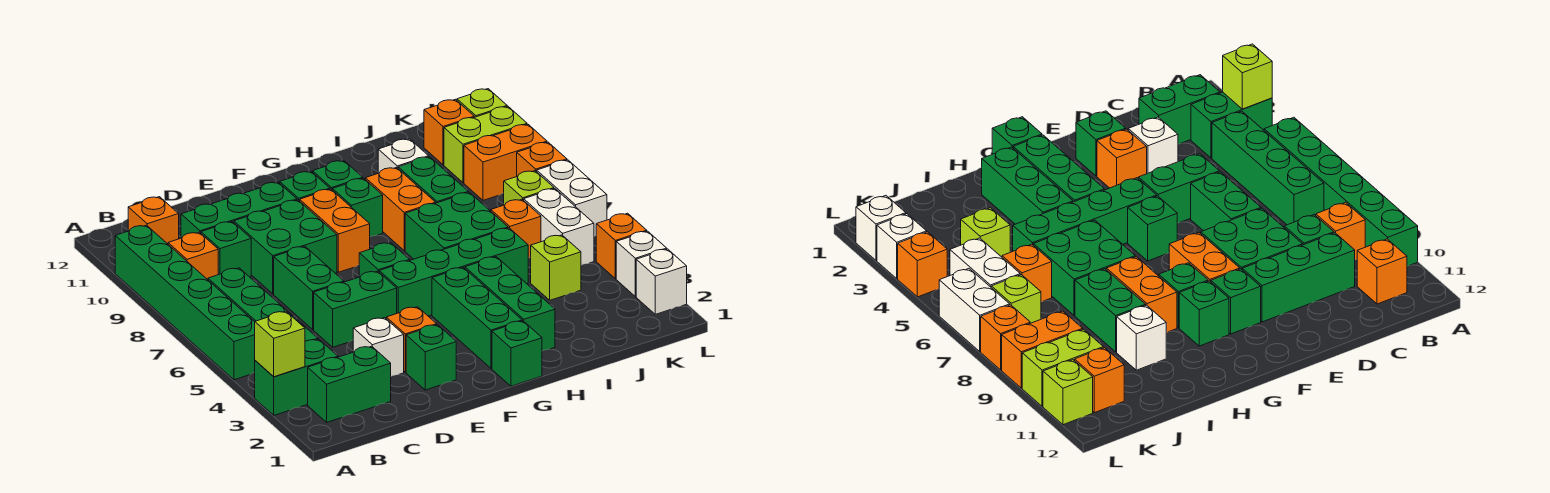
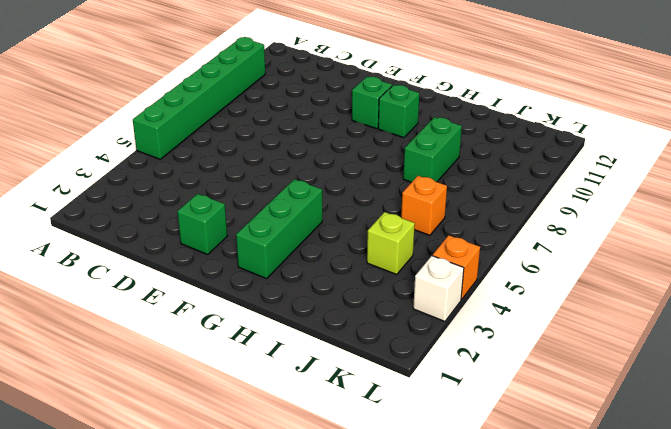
none -> green 1x2 brick [255,339,338,415]
none -> green 1x2 brick [308,346,391,422]
none -> green 1x4 brick [208,268,318,341]
none -> orange 1x1 brick [168,232,218,280]

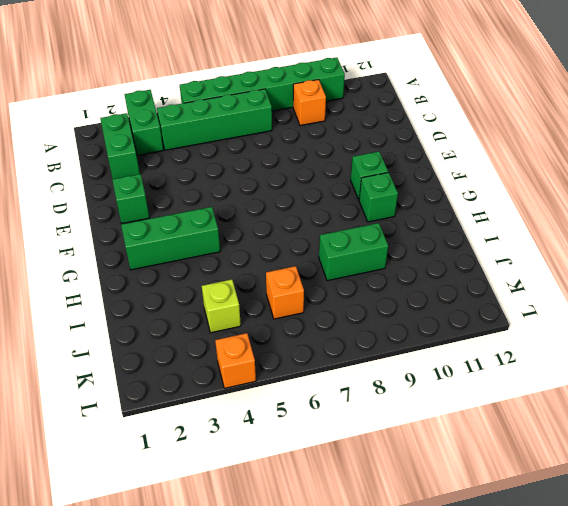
none -> orange 1x1 brick [128,197,179,244]
none -> green 1x1 brick [201,222,251,277]
none -> green 1x3 brick [181,182,297,238]
none -> white 1x1 brick [353,318,404,376]

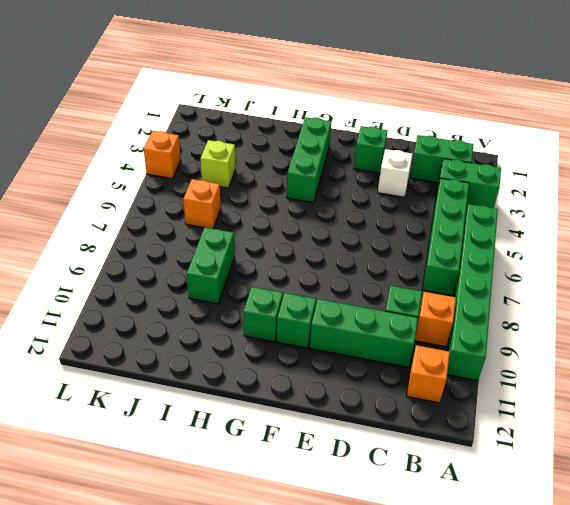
none -> green 1x2 brick [314,271,397,347]
none -> green 1x2 brick [274,246,344,329]
none -> green 2x2 brick [234,200,337,294]
none -> orange 1x1 brick [386,307,437,372]

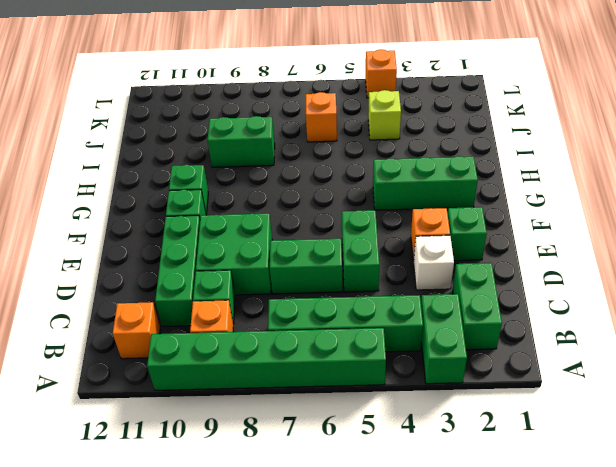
none -> green 1x4 brick [379,228,528,316]
none -> green 1x1 brick [359,243,410,277]
none -> orange 1x2 brick [300,189,370,272]
none -> green 1x1 brick [492,321,542,386]

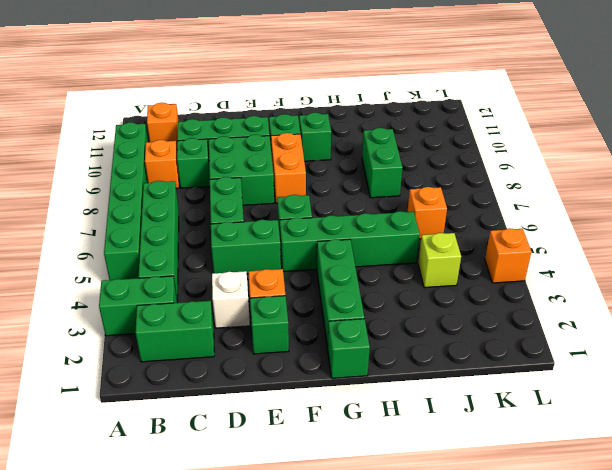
none -> green 1x1 brick [332,178,383,237]
none -> green 1x3 brick [465,257,555,351]
none -> green 2x2 brick [405,192,508,259]
none -> orange 1x2 brick [365,168,436,251]

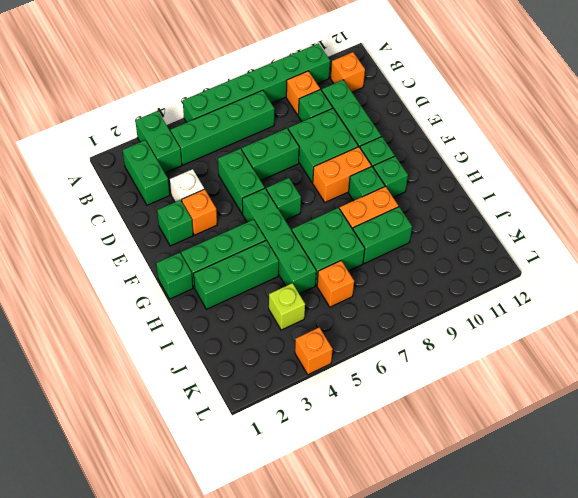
none -> white 1x1 brick [378,139,429,173]
none -> white 1x2 brick [524,189,594,265]
none -> lime 1x1 brick [504,171,554,205]
none -> orange 1x2 brick [464,124,547,200]

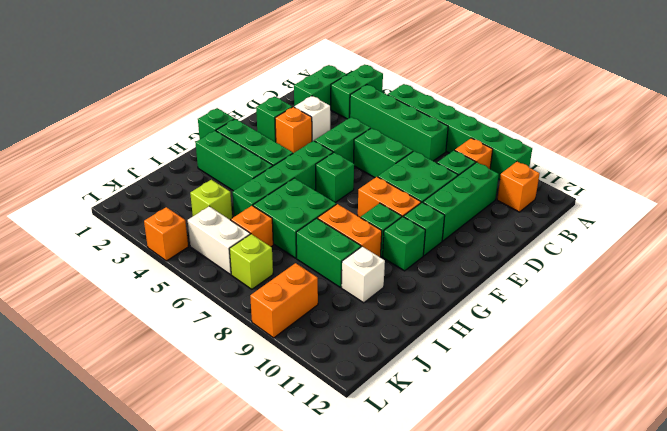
none -> lime 1x2 brick [444,106,527,183]
none -> orange 1x1 brick [424,99,474,165]
none -> white 1x1 brick [636,249,687,314]
none -> white 1x1 brick [616,231,667,297]

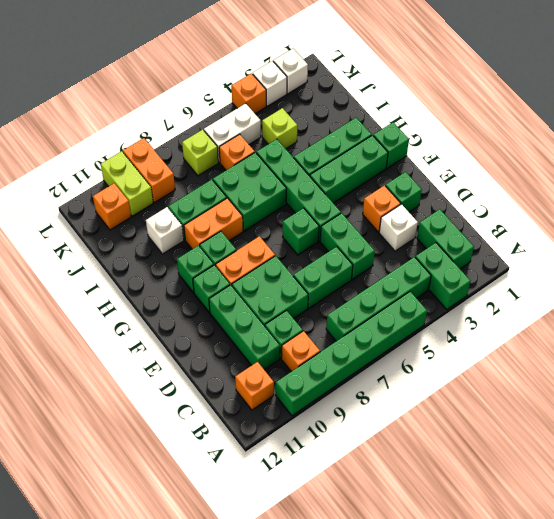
none -> white 1x2 brick [537,160,607,236]
none -> orange 1x1 brick [517,142,567,176]
none -> lime 1x1 brick [457,89,507,117]
none -> lime 1x1 brick [255,311,305,377]

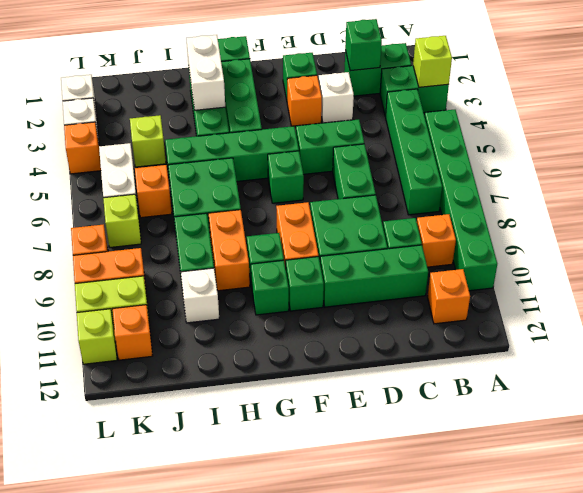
green 1x1 brick [345,19,382,71] -> none
white 1x2 brick [186,35,225,110] -> white 1x2 brick moved to [537,160,607,236]

